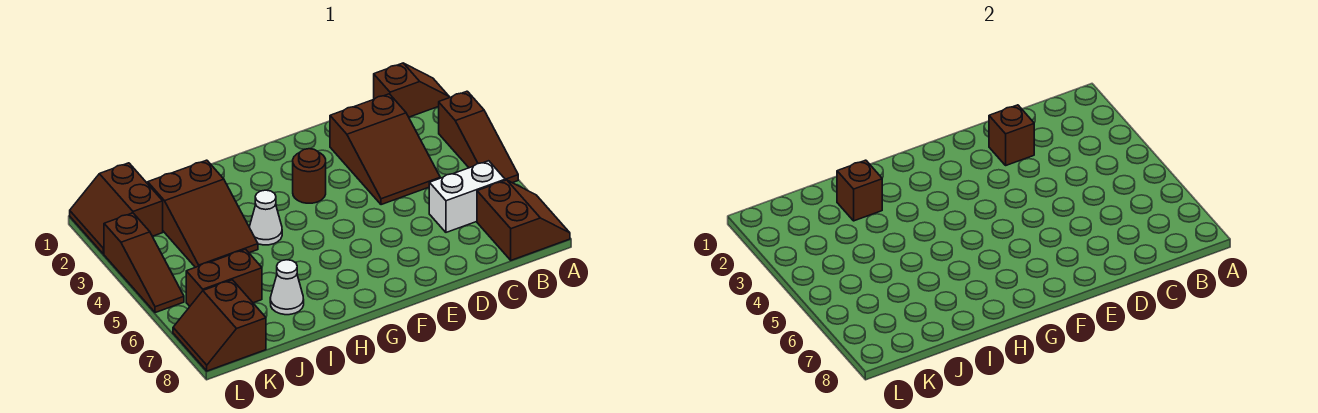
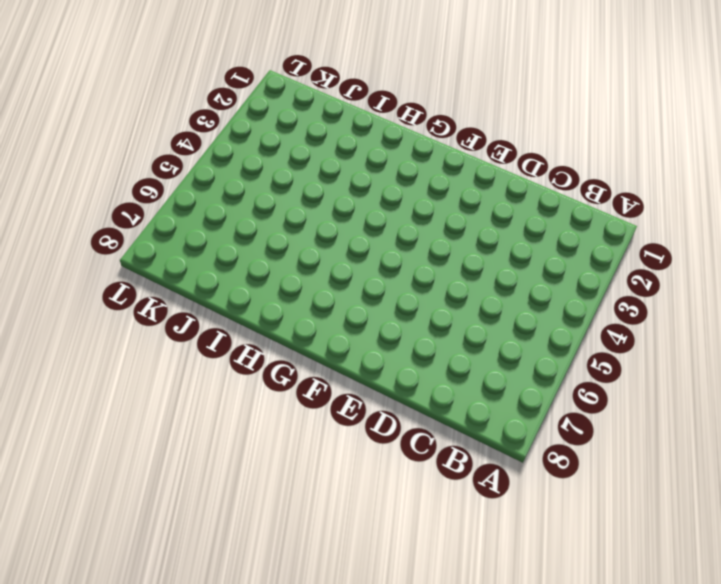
none -> brown 1x2 slope [374,63,449,117]
none -> brown 1x3 slope [439,91,518,183]
none -> brown 2x2 slope [477,180,570,260]

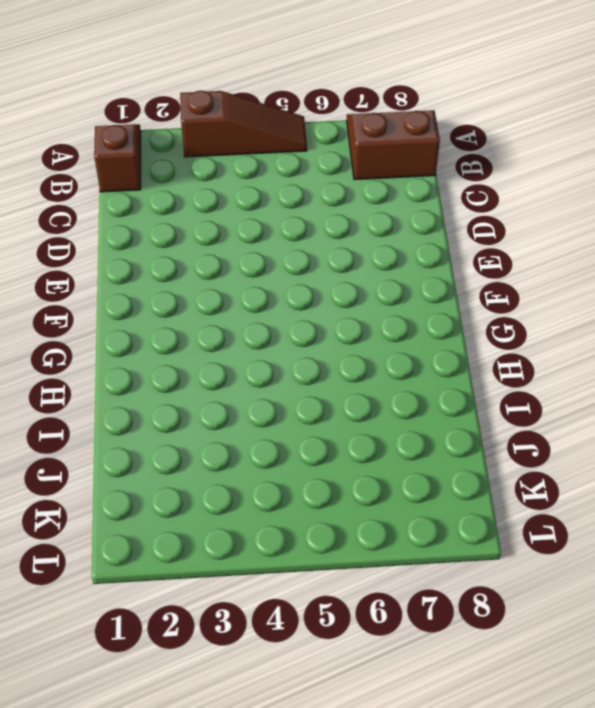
none -> white 1x2 brick [429,161,505,232]
none -> brown 2x3 slope [330,94,440,205]
none -> brown 1x1 round brick [293,149,326,203]

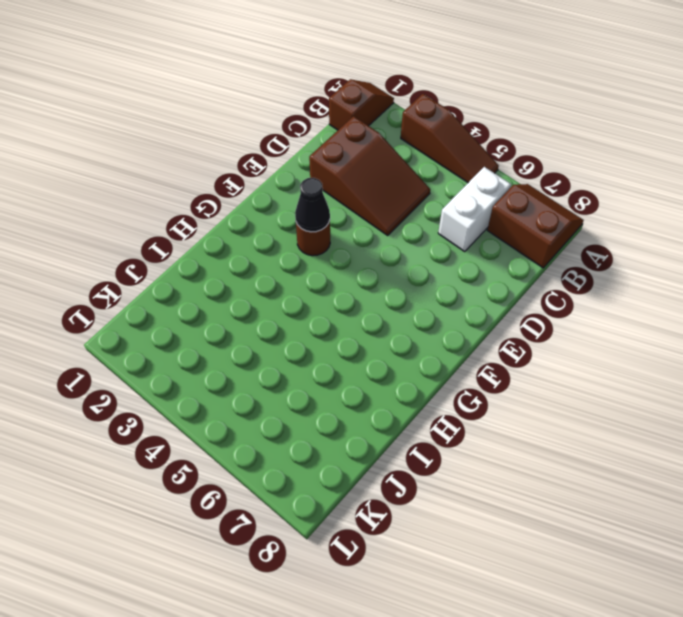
black 1x1 cone [295,178,330,232] -> none
none -> white 1x1 cone [249,190,282,245]
none -> brown 2x3 slope [148,160,258,267]
none -> white 1x1 cone [270,260,304,315]

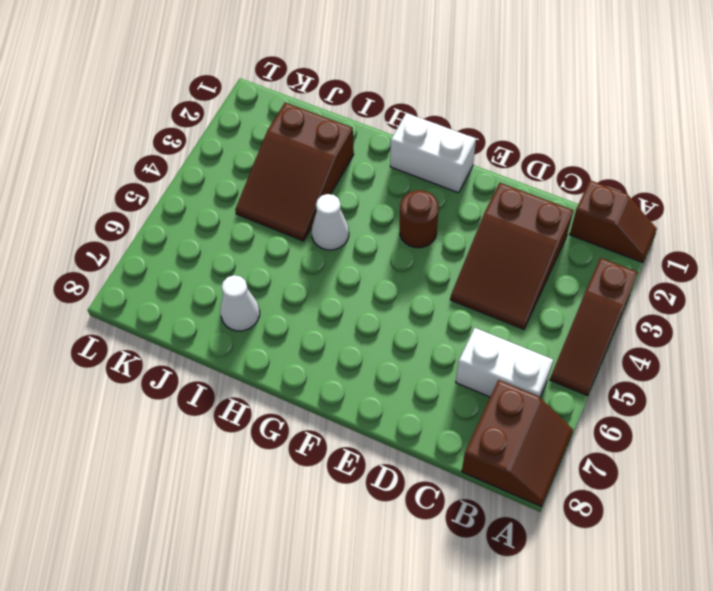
white 1x2 brick [390,113,476,193] -> none
none -> brown 1x2 brick [186,249,262,306]
none -> brown 2x2 slope [70,163,163,254]
none -> brown 2x2 slope [173,280,266,371]

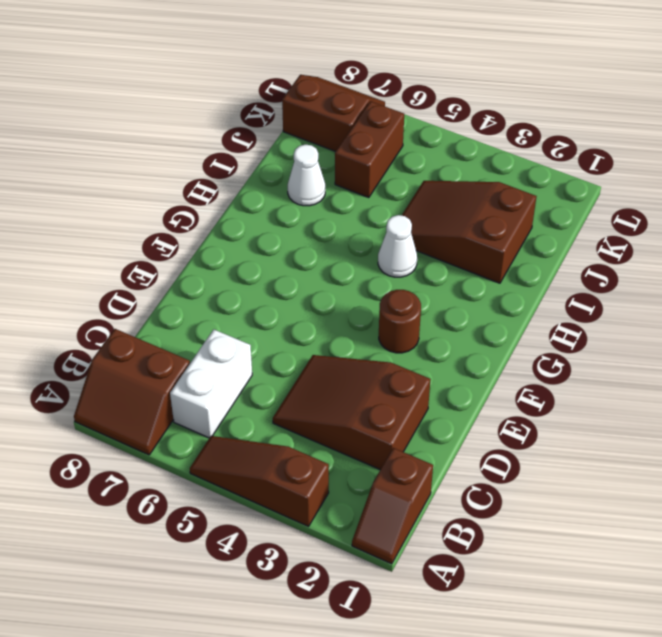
none -> brown 2x2 slope [70,163,163,254]
none -> brown 1x3 slope [104,213,184,313]
none -> brown 1x1 brick [989,105,1034,165]

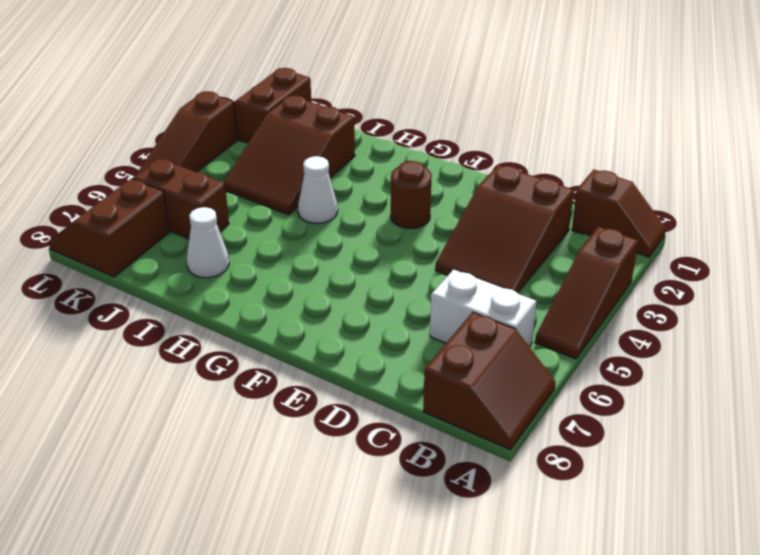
none -> brown 1x1 brick [989,105,1034,165]
none -> brown 1x1 brick [837,160,882,221]

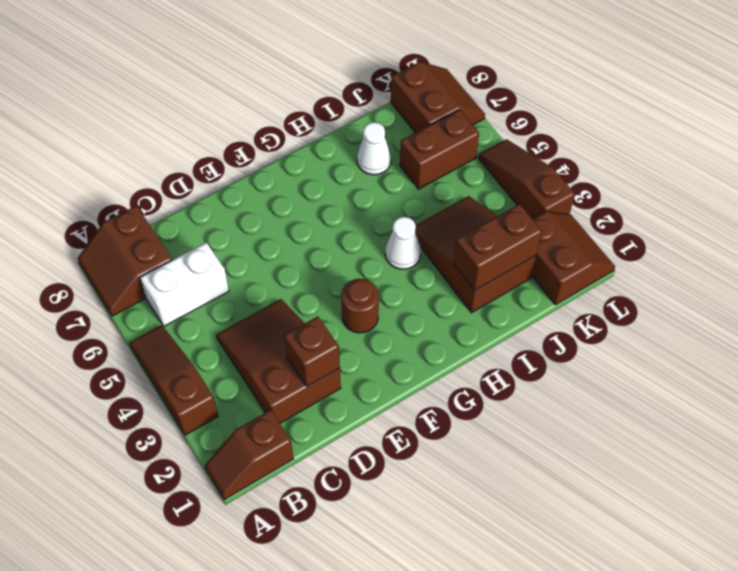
brown 1x2 brick [454,204,542,290] -> brown 1x1 brick [837,160,882,221]

